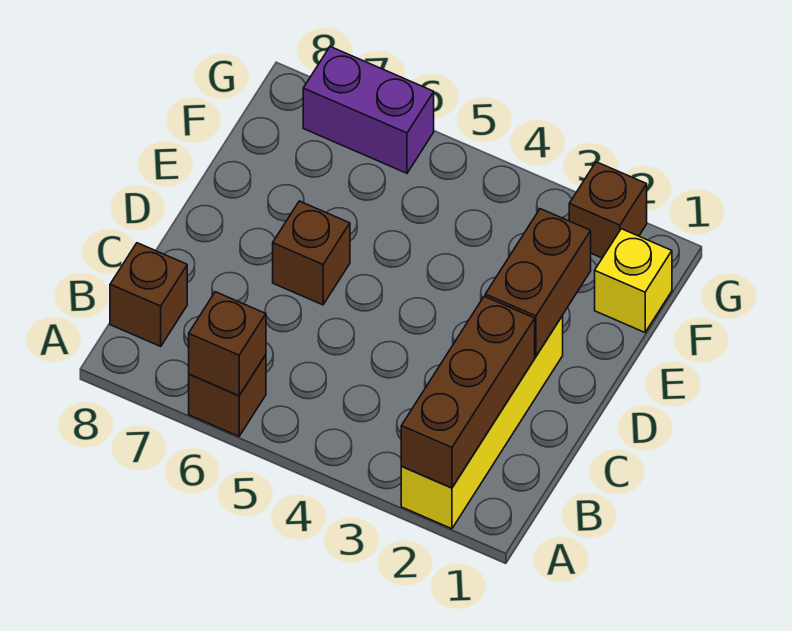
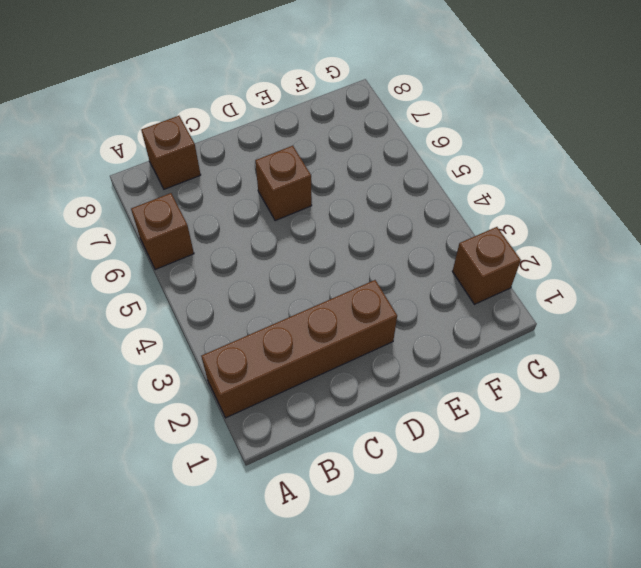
brown 1x4 brick [201,280,397,418] -> yellow 1x4 brick [401,316,563,529]
none -> yellow 1x1 brick [595,229,672,332]
none -> purple 1x2 brick [303,47,434,173]

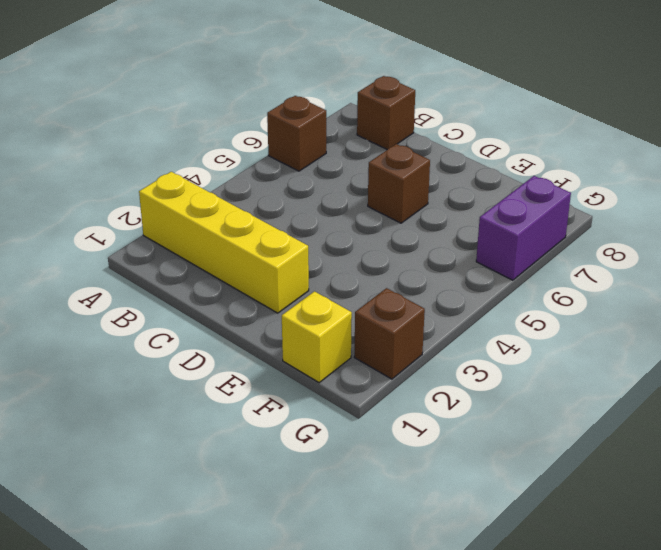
none -> brown 1x3 brick [401,296,535,488]
none -> brown 1x1 brick [189,292,266,395]

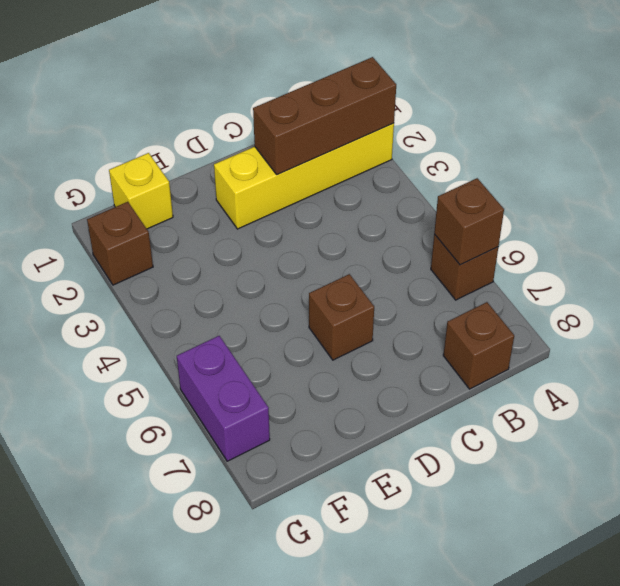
none -> brown 1x2 brick [485,209,591,356]

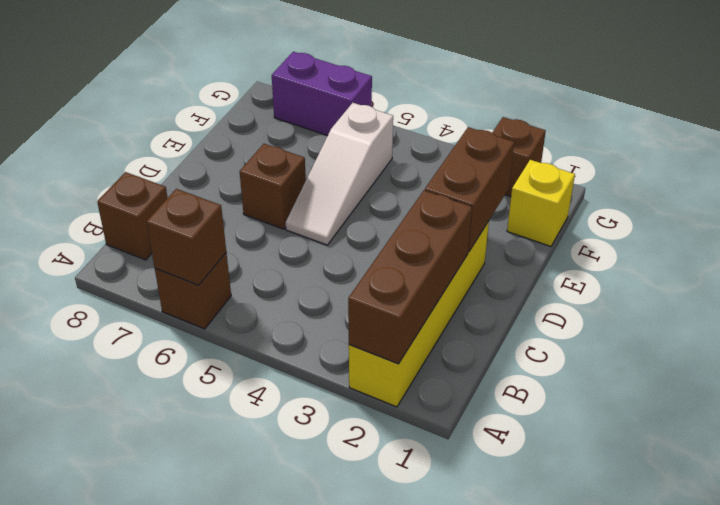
white 1x3 slope [286,103,393,245] -> none

